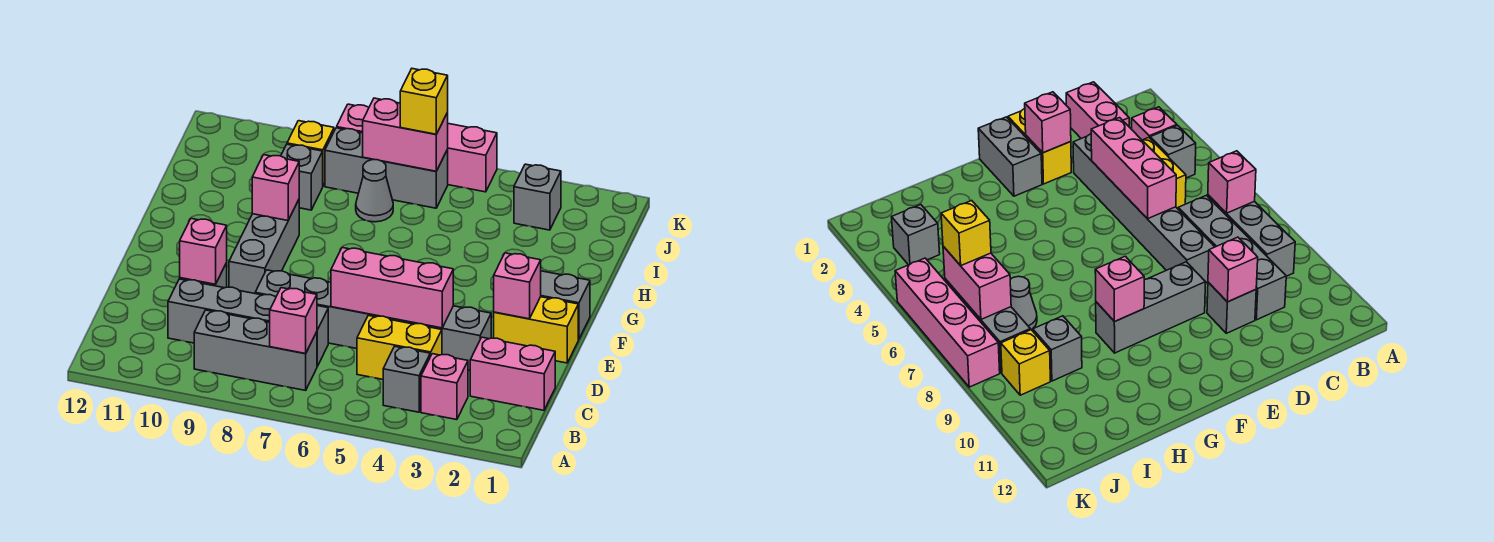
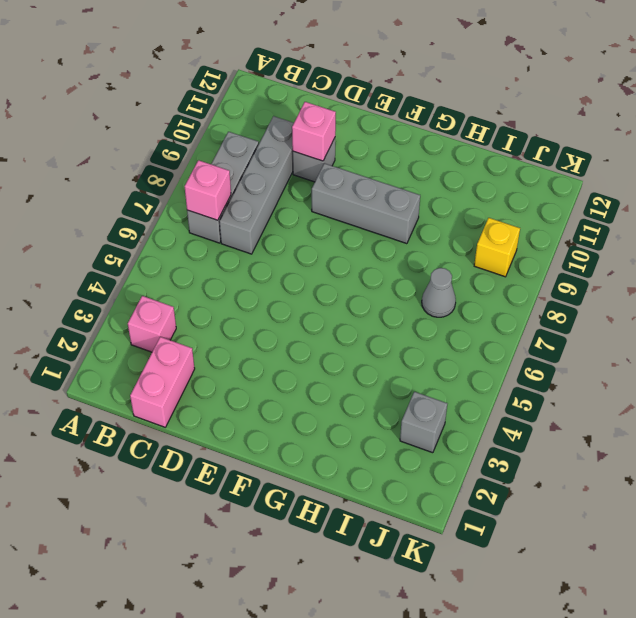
none -> grey 1x1 brick [383,346,430,412]
none -> yellow 1x2 brick [357,315,442,379]
none -> grey 1x6 brick [255,270,491,370]

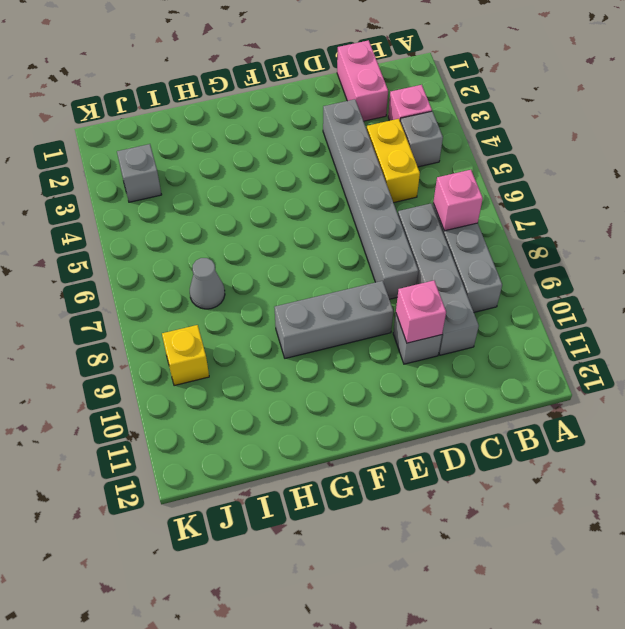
none -> yellow 1x2 brick [494,297,578,363]
none -> grey 1x2 brick [541,271,590,339]
none -> grey 1x1 brick [281,144,323,210]

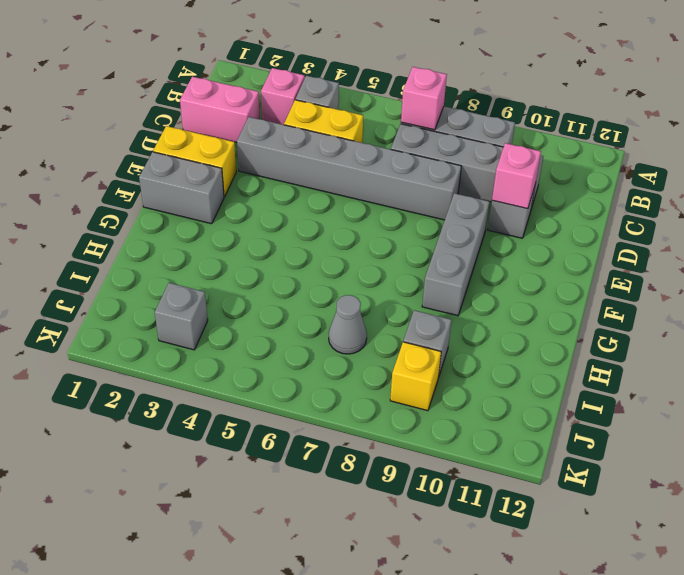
none -> grey 1x3 brick [325,128,448,208]
none -> pink 1x4 brick [337,104,497,192]
none -> pink 1x3 brick [331,248,453,328]

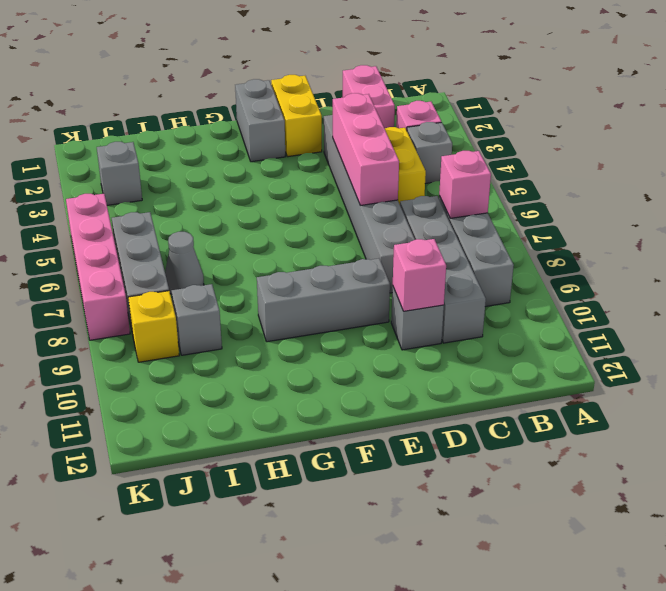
none -> pink 1x1 brick [494,253,541,319]
none -> pink 1x1 brick [252,155,299,221]
none -> pink 1x2 brick [363,98,448,171]

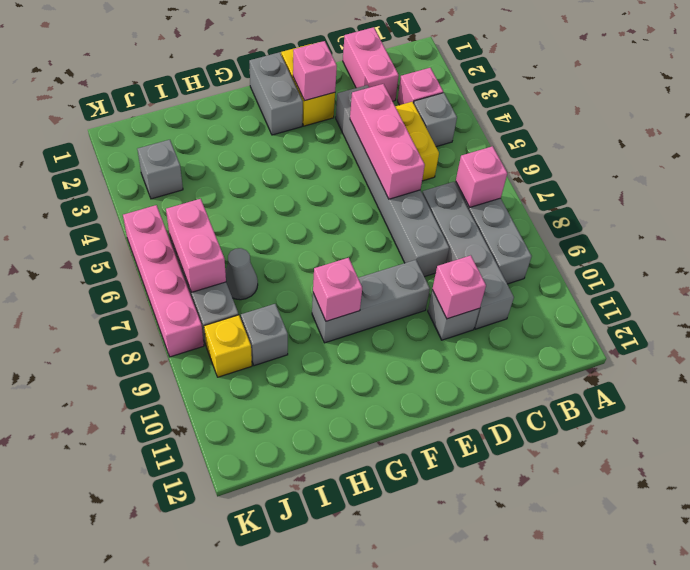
none -> yellow 1x1 brick [400,69,448,134]

